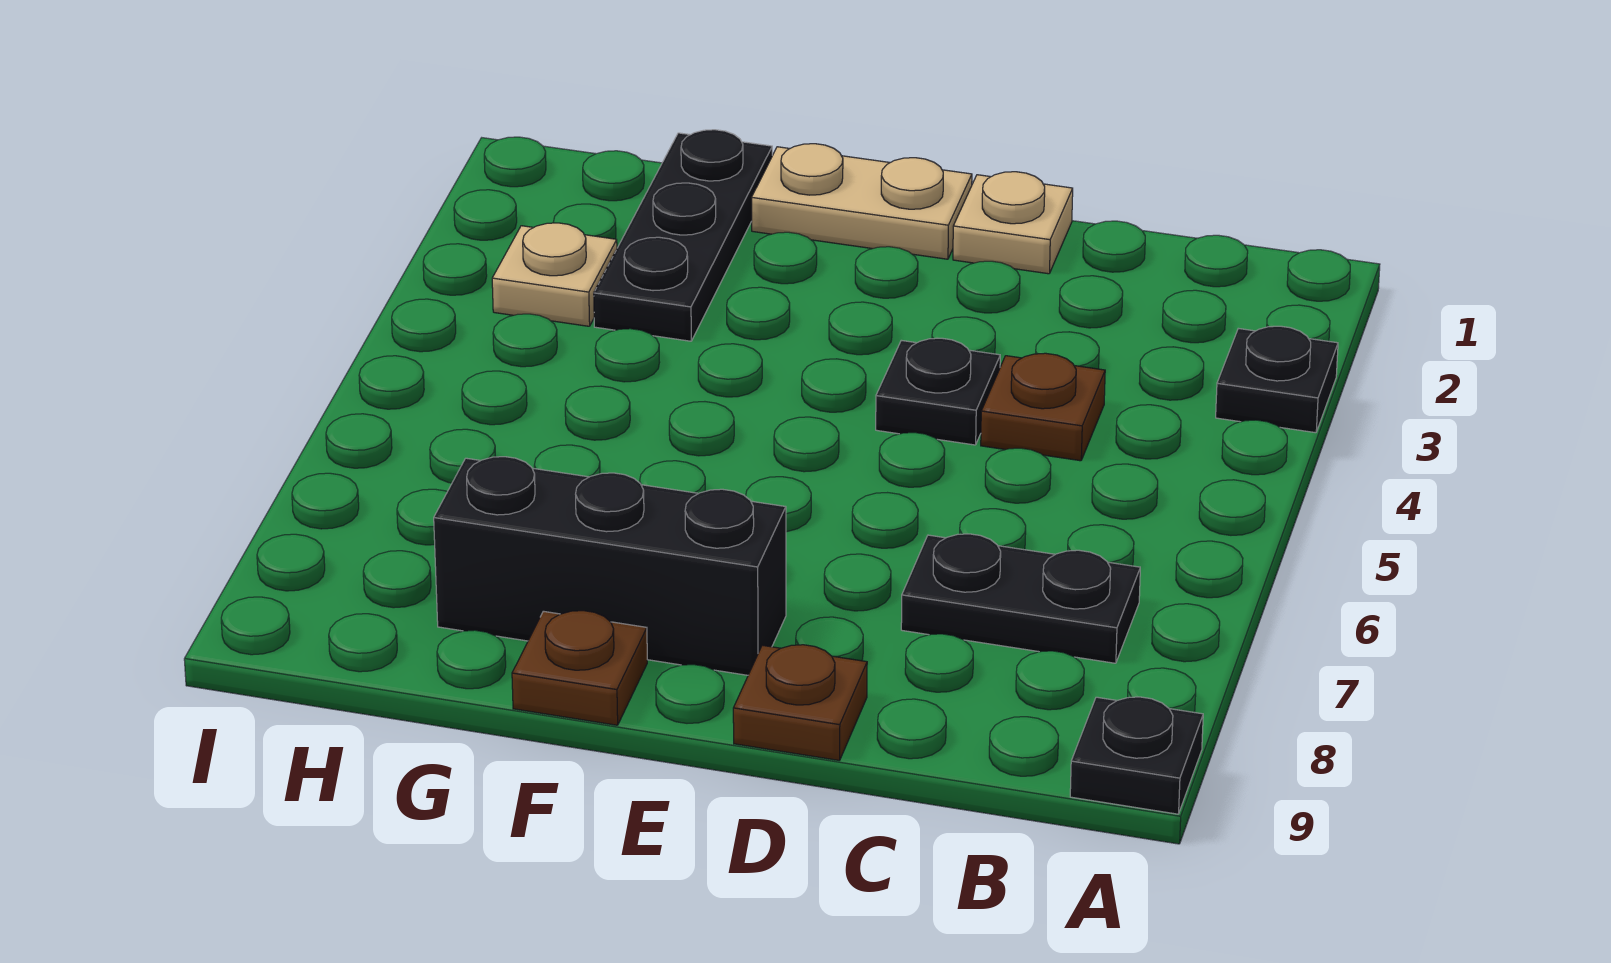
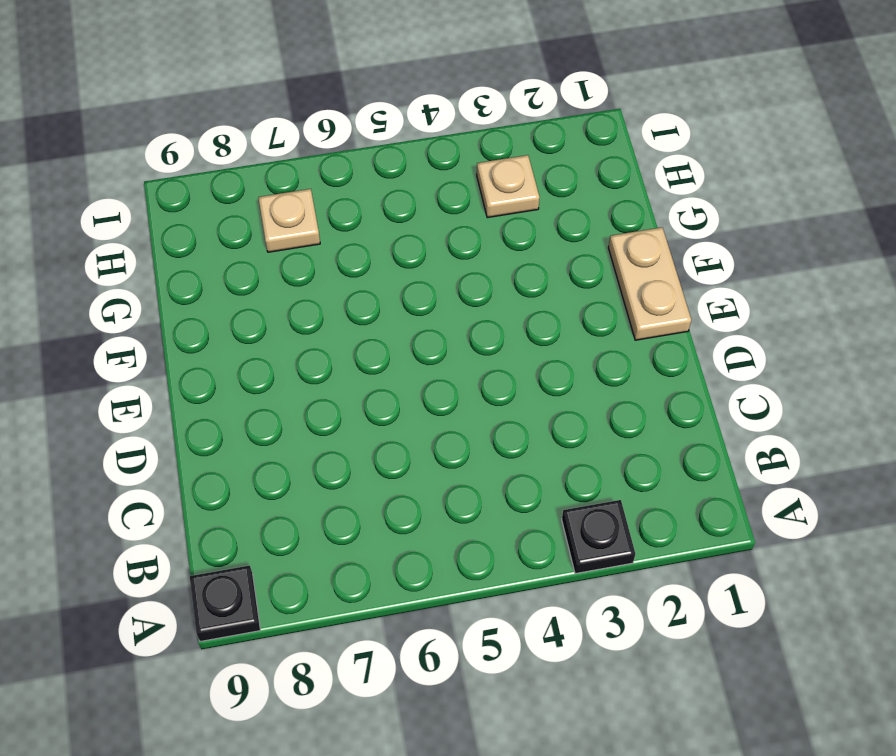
tan 1x1 plate [258,189,320,252] -> tan 1x1 plate moved to [953,172,1073,274]
none -> black 1x2 plate [901,534,1140,663]
none -> brown 1x1 plate [981,353,1105,461]
none -> black 1x1 plate [876,338,1000,445]

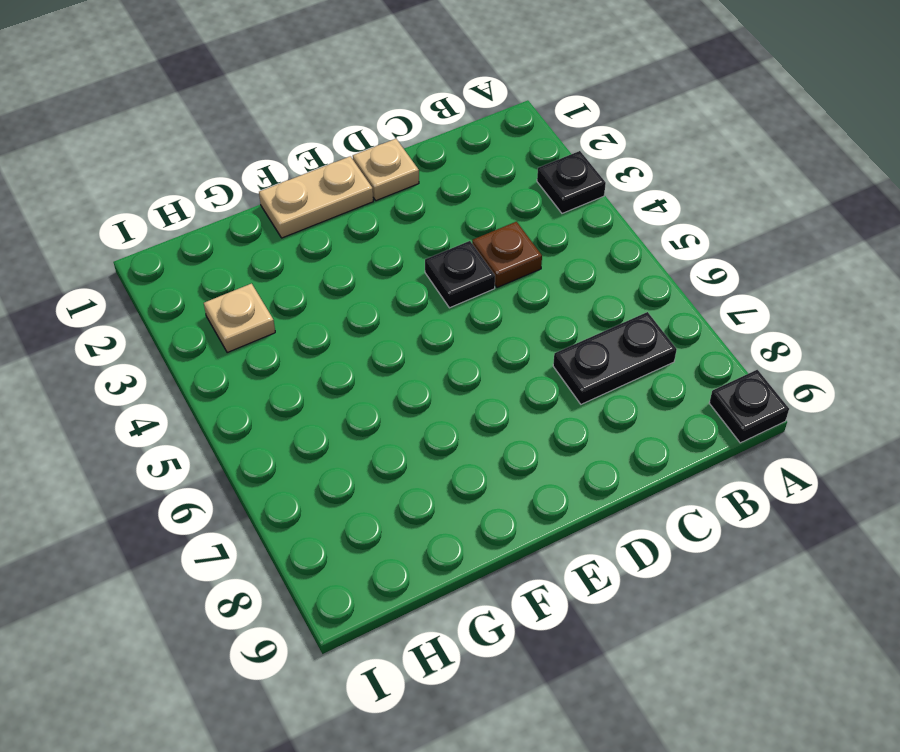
none -> brown 1x1 plate [733,645,867,761]
none -> black 1x3 brick [434,457,786,675]
none -> brown 1x1 plate [512,611,647,725]

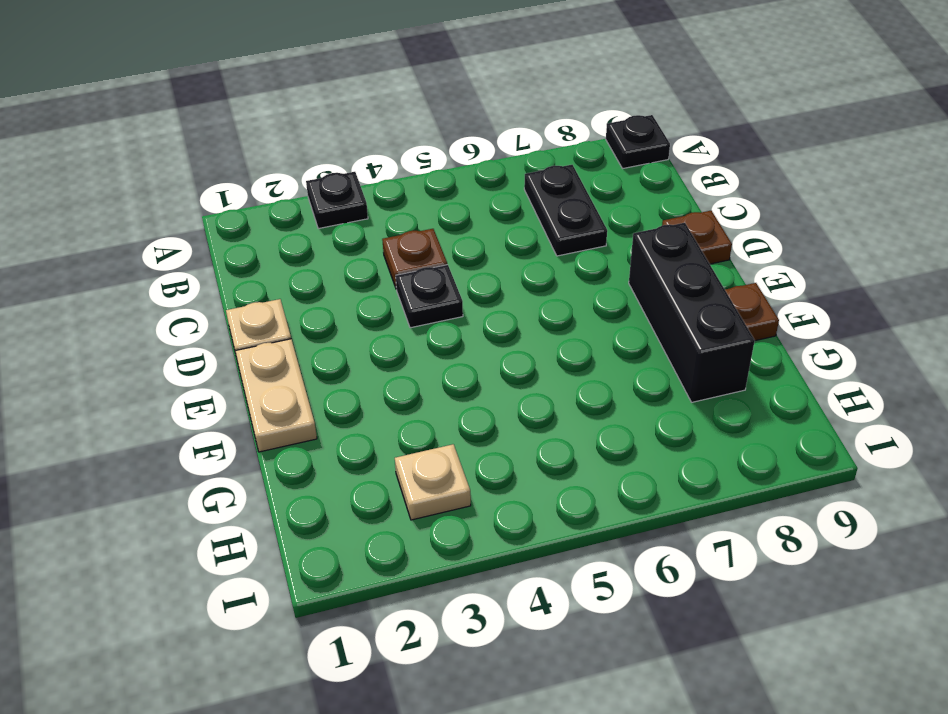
none -> black 1x3 plate [594,130,772,341]

